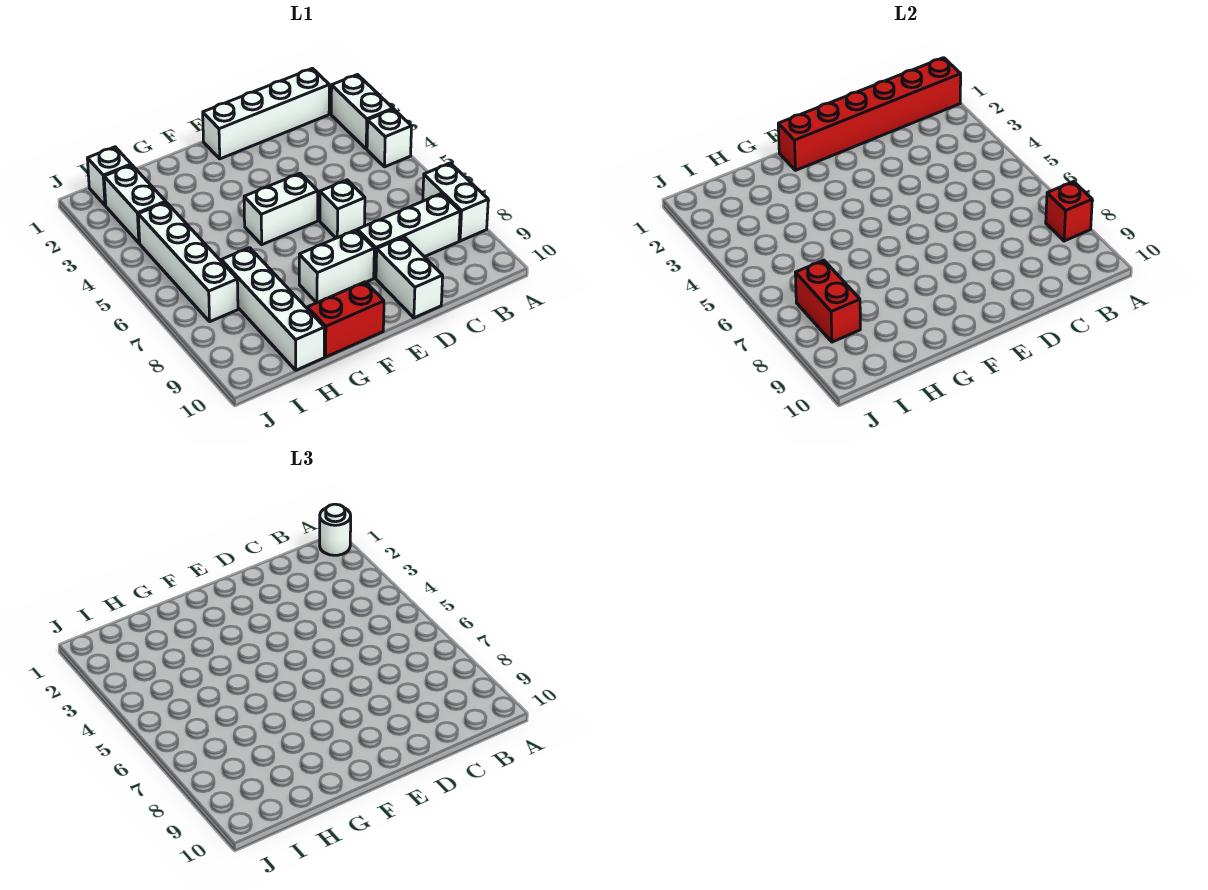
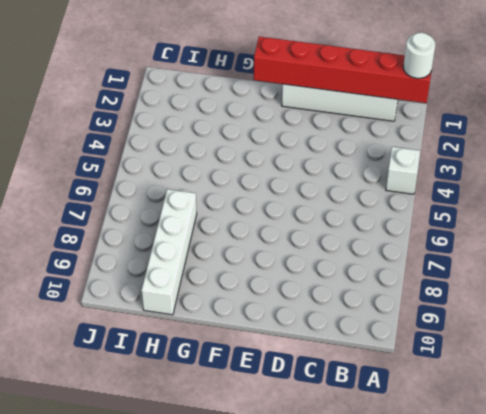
none -> white 1x2 brick [331,75,393,149]
none -> white 1x2 brick [423,163,488,241]
none -> white 1x3 brick [357,193,460,278]

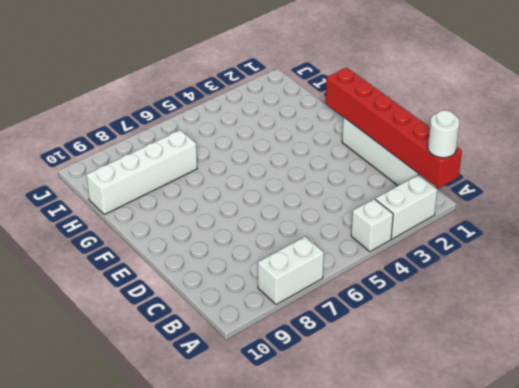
none -> white 1x3 brick [357,193,460,278]
none -> white 1x1 brick [320,180,365,238]
none -> white 1x2 brick [376,237,443,318]

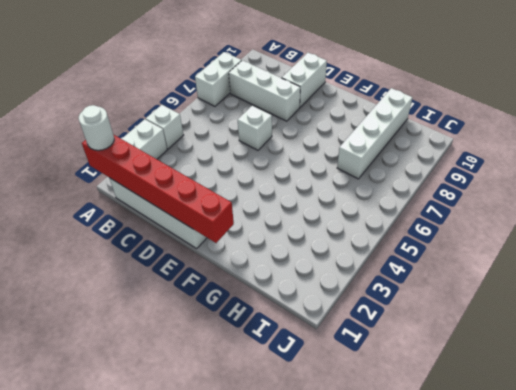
none -> white 1x2 brick [244,173,318,245]
none -> white 1x2 brick [299,230,374,303]
none -> red 1x2 brick [307,282,384,357]

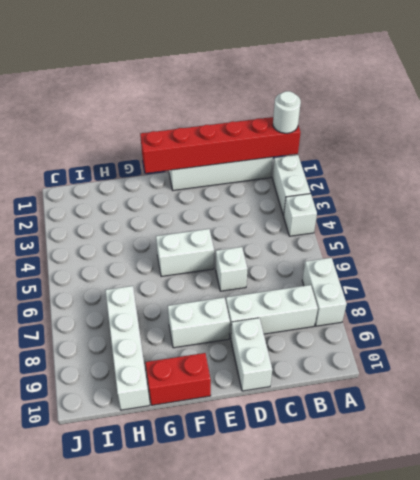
none -> white 1x1 brick [87,147,131,205]
none -> white 1x2 brick [104,165,166,243]
none -> white 1x4 brick [138,202,238,322]

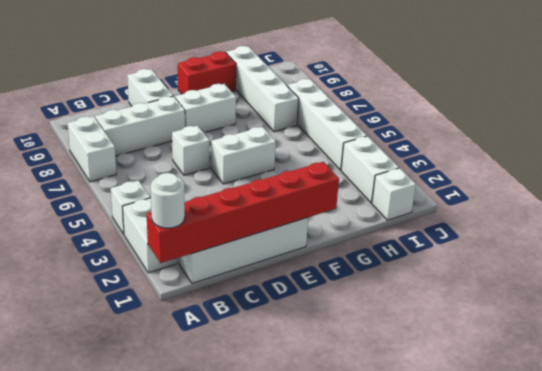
none -> red 1x1 brick [1046,182,1092,241]
none -> red 1x2 brick [795,260,860,342]

